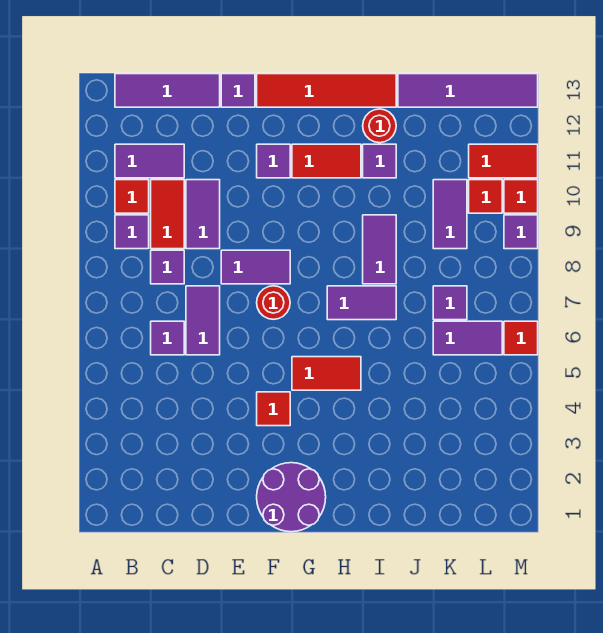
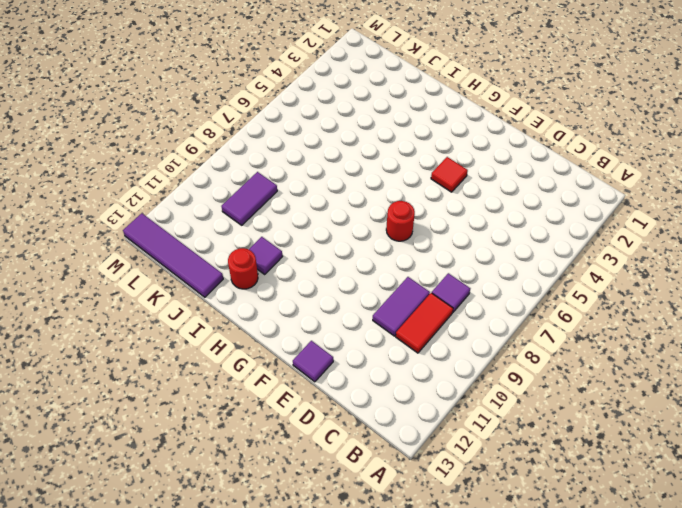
none -> purple 1x1 tile [115,215,149,249]
none -> red 1x1 tile [115,180,149,213]
none -> purple 1x2 tile [115,144,184,178]
none -> purple 1x3 tile [115,74,220,107]

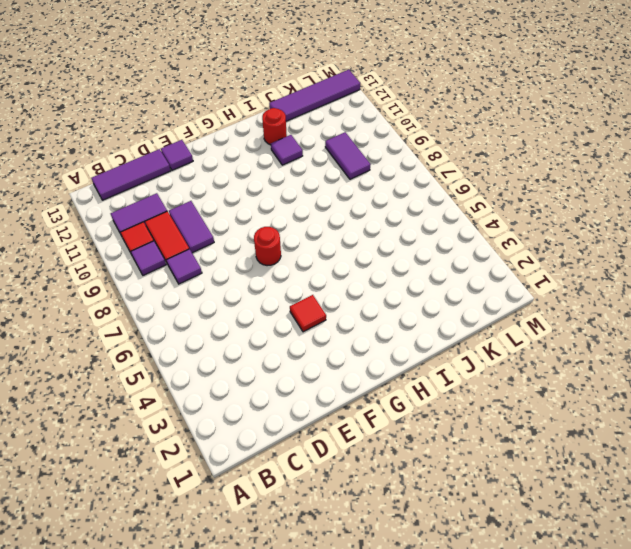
none -> purple 1x1 tile [151,321,184,355]
none -> purple 1x2 tile [186,286,220,355]
none -> purple 1x2 tile [221,250,290,284]
none -> purple 2x2 round brick [257,463,326,532]

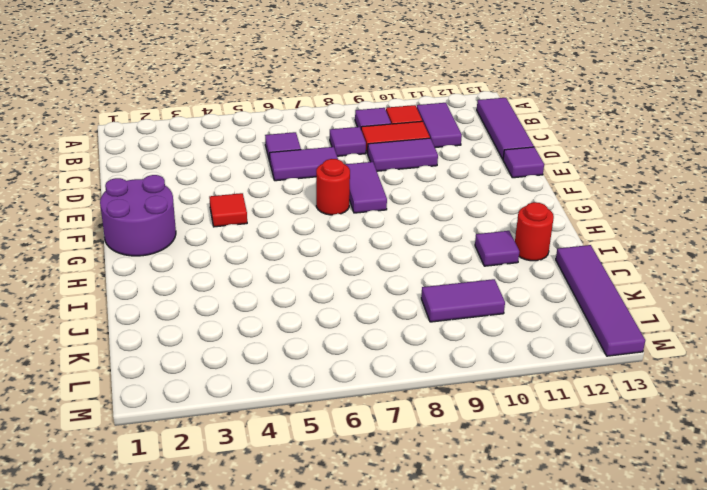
none -> purple 1x1 tile [257,144,290,178]
none -> red 1x4 tile [257,74,396,107]
none -> red 1x2 tile [292,357,361,390]
none -> red 1x2 tile [292,144,361,178]

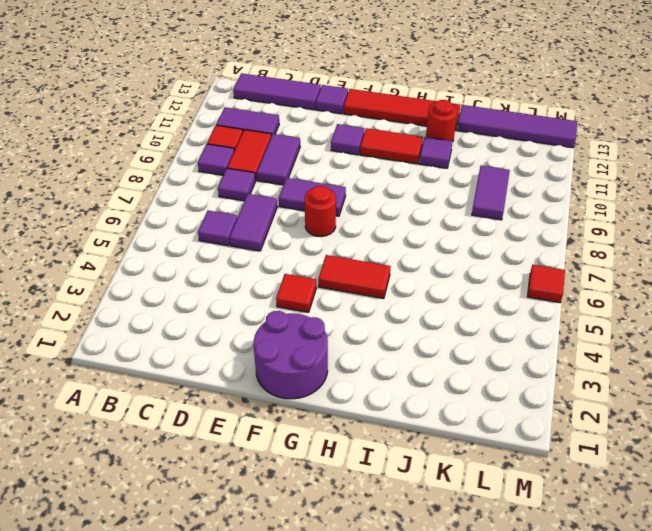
none -> purple 1x2 tile [327,286,396,320]
none -> purple 1x2 tile [363,215,396,284]
none -> purple 1x2 tile [433,321,502,355]
none -> purple 1x1 tile [433,286,467,320]

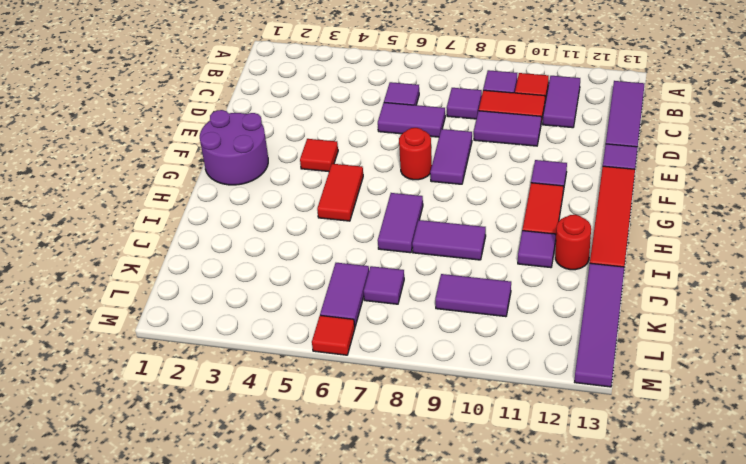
none -> red 1x1 tile [469,180,502,213]
none -> red 1x2 tile [469,144,538,178]
none -> purple 1x1 tile [504,215,538,249]
none -> red 1x1 tile [504,180,538,213]

